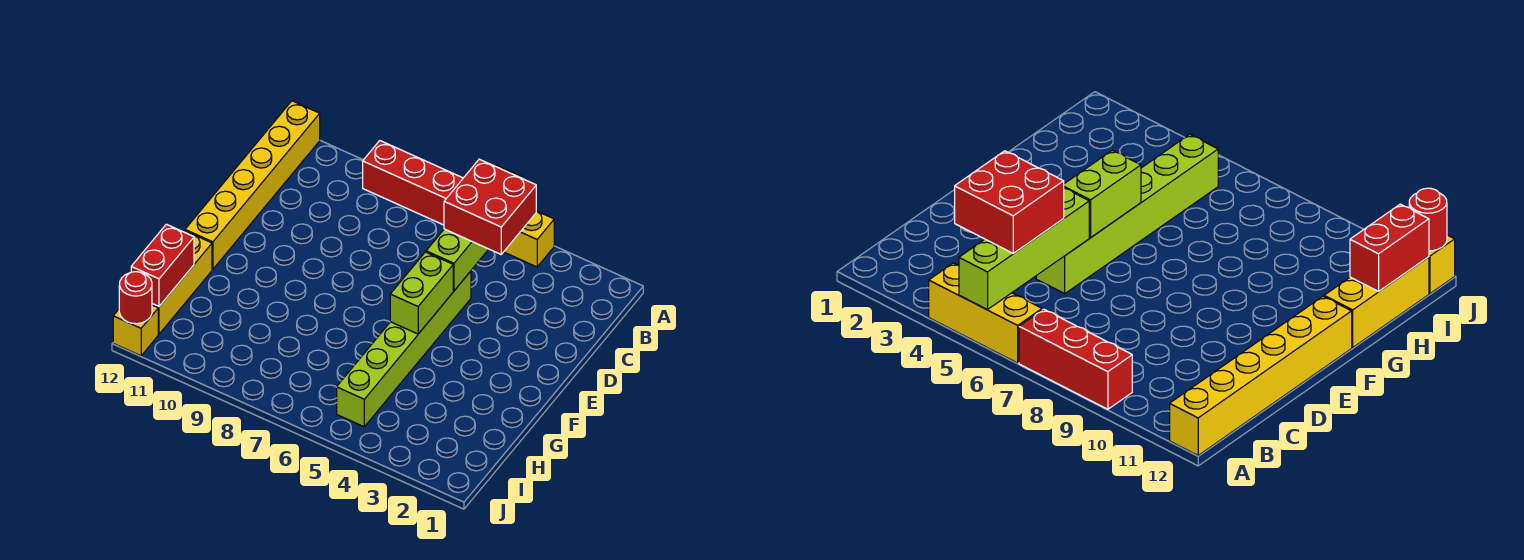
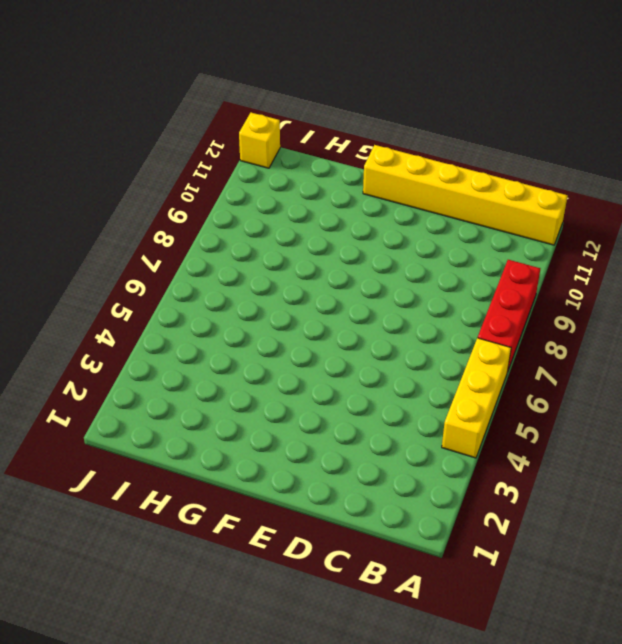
none -> lime 1x6 brick [337,271,471,427]
none -> yellow 1x3 brick [152,231,212,334]

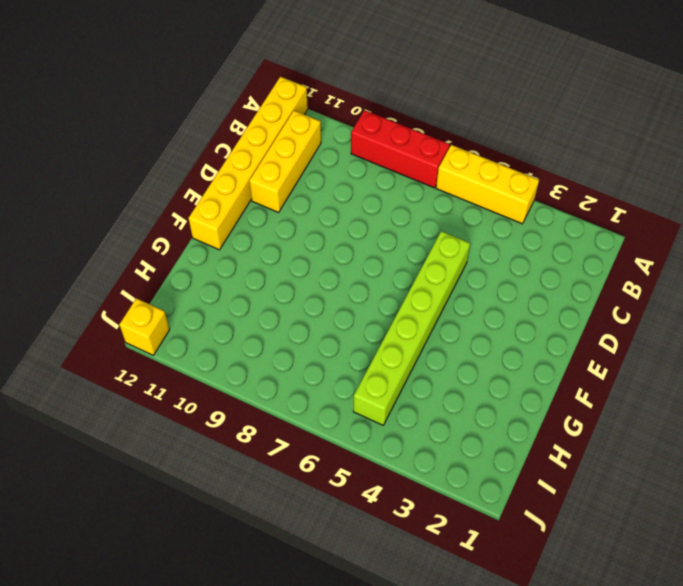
yellow 1x3 brick [249,111,321,213] -> yellow 1x3 brick moved to [152,231,212,334]
none -> lime 1x4 brick [426,166,525,291]
none -> lime 1x2 brick [390,252,453,334]

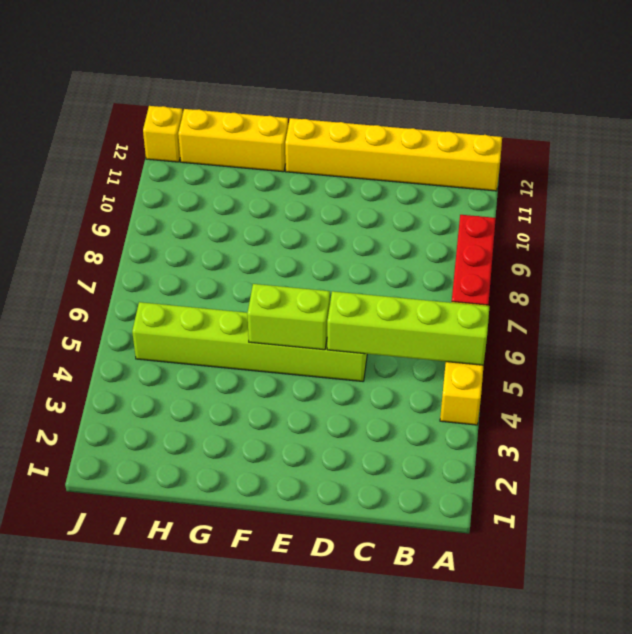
none -> red 1x2 brick [131,224,194,306]
none -> red 1x1 round brick [119,272,152,324]

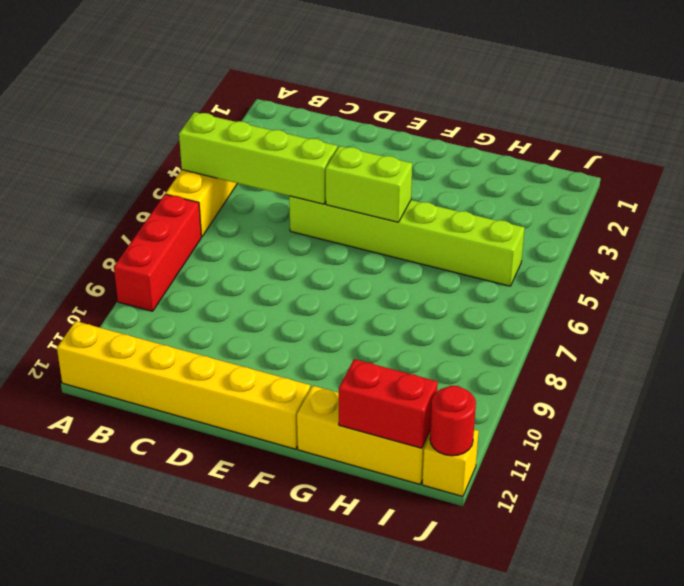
none -> red 2x2 brick [444,159,536,254]

